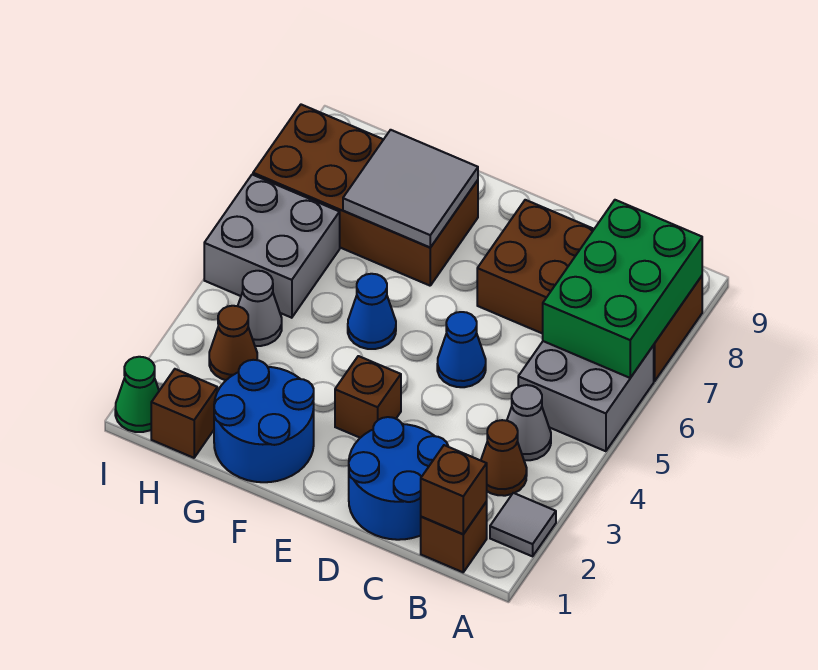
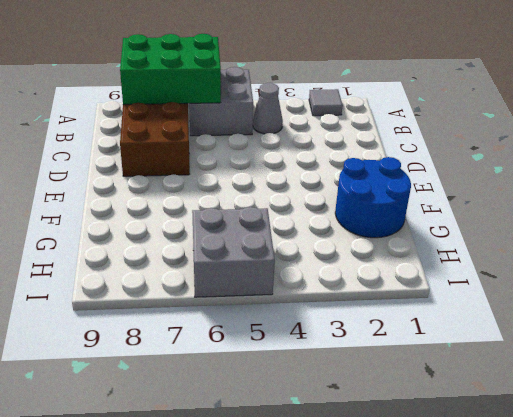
none -> brown 1x1 brick [421,502,487,572]
none -> brown 1x1 cone [481,420,527,496]
none -> blue 2x2 round brick [349,417,448,540]

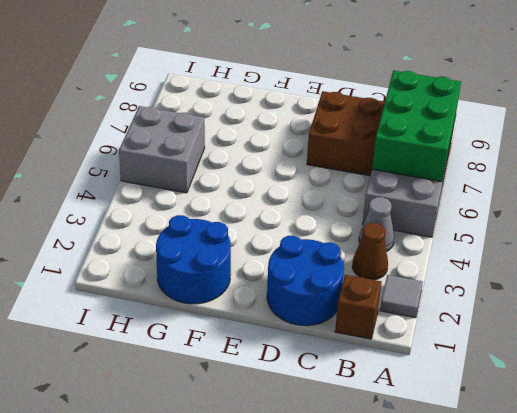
none -> blue 1x1 cone [437,312,486,387]
none -> brown 1x1 brick [335,356,401,438]
none -> blue 1x1 cone [348,274,396,349]

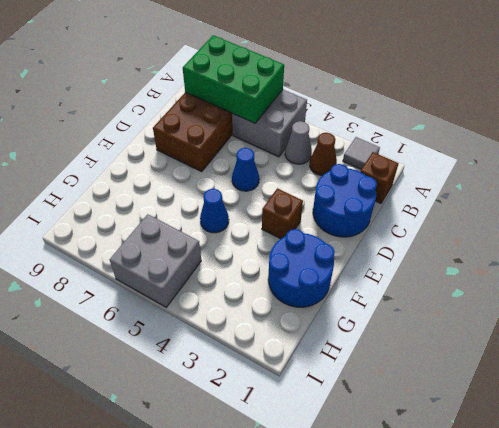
none -> brown 2x4 brick [253,105,478,286]
none -> brown 1x1 brick [151,369,217,458]
none -> brown 1x1 cone [209,306,257,380]

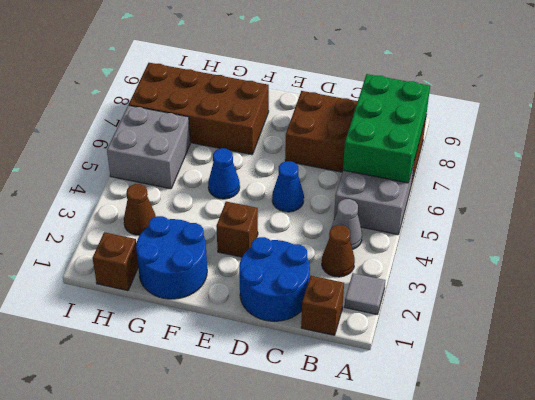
none -> grey 1x1 cone [238,271,282,346]
none -> green 1x1 cone [115,357,159,432]
none -> brown 1x1 brick [420,445,487,534]

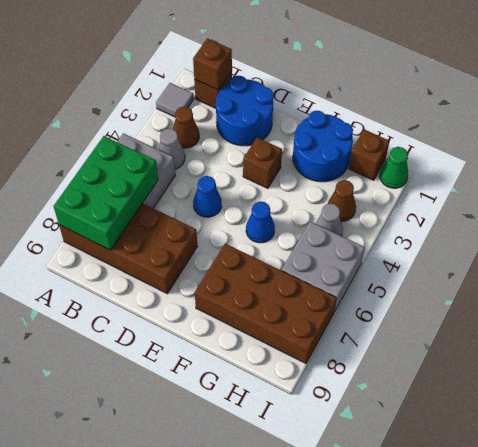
none -> grey 2x2 tile [343,130,478,247]

